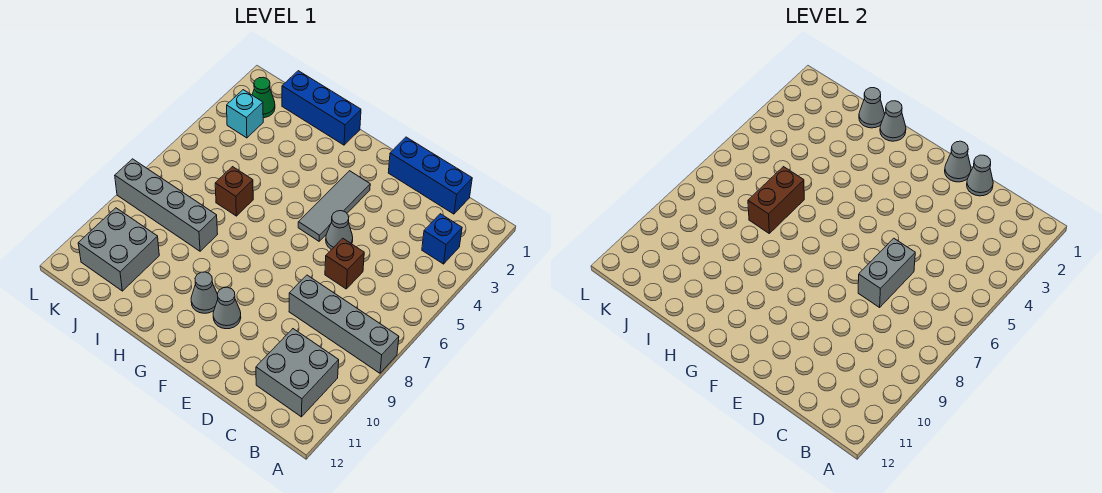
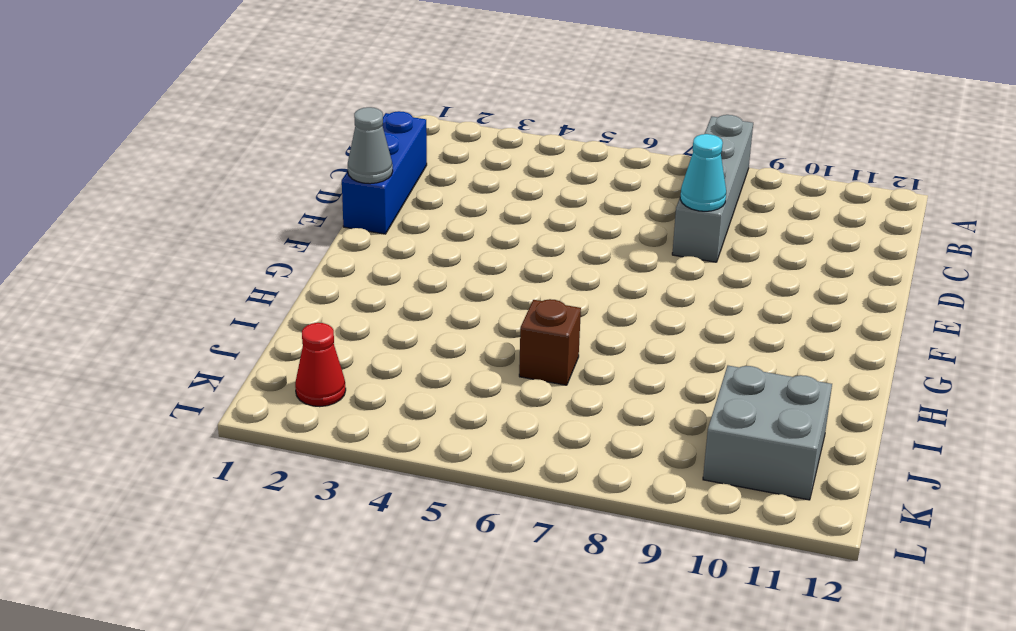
cyan 1x1 cone [680,134,726,211] -> none
red 1x1 cone [295,323,346,407] -> green 1x1 cone [252,77,275,118]
none -> blue 1x1 brick [422,214,462,264]
none -> grey 2x2 brick [256,329,339,417]
none -> brown 1x1 brick [325,238,364,289]

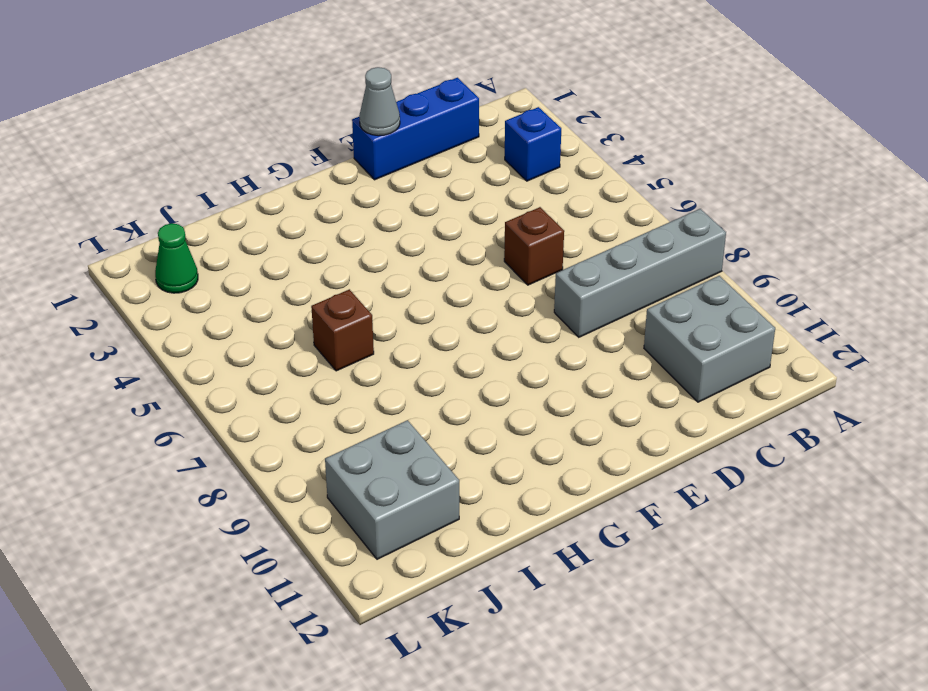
none -> grey 1x1 cone [326,211,353,250]
none -> grey 1x3 tile [298,171,370,241]
none -> grey 1x1 cone [213,287,241,329]

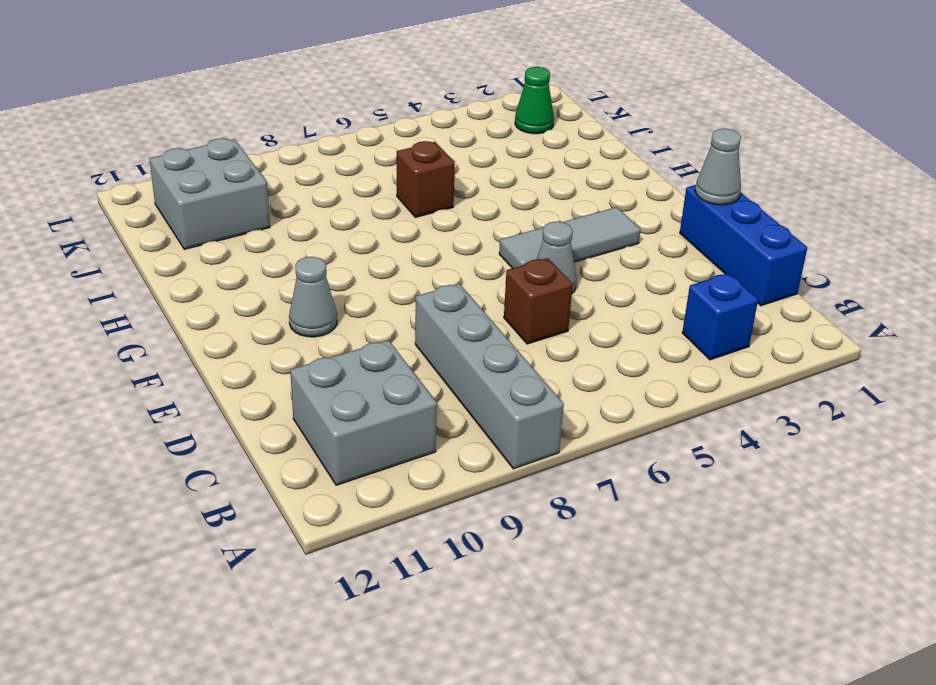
none -> grey 1x1 cone [191,272,218,313]
none -> blue 1x3 brick [282,71,361,145]
none -> grey 1x4 brick [115,159,218,251]

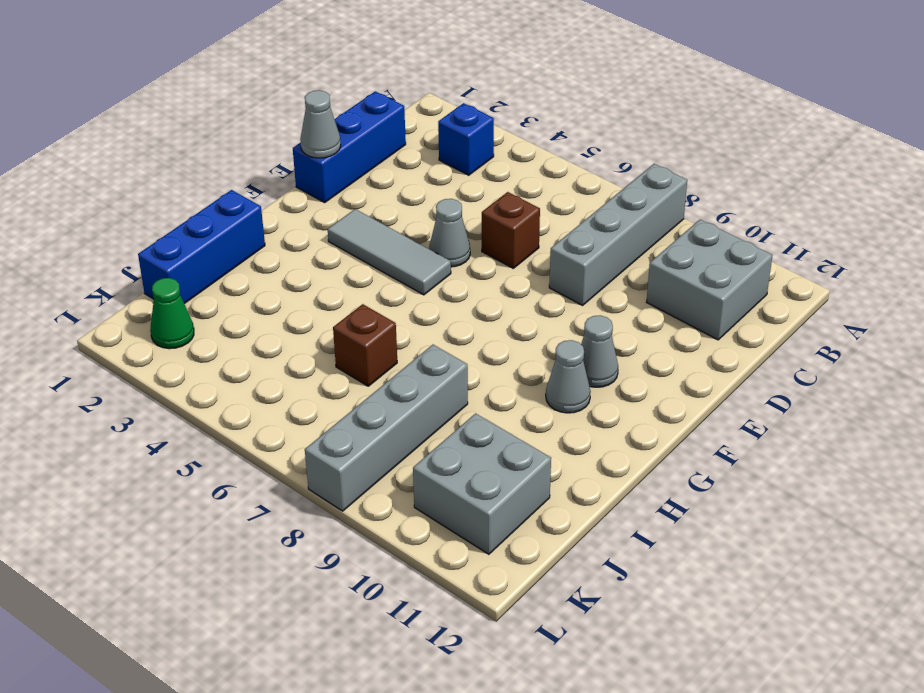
none -> cyan 1x1 brick [227,90,263,138]
none -> grey 1x1 cone [967,155,993,196]
none -> grey 1x2 brick [858,238,915,307]

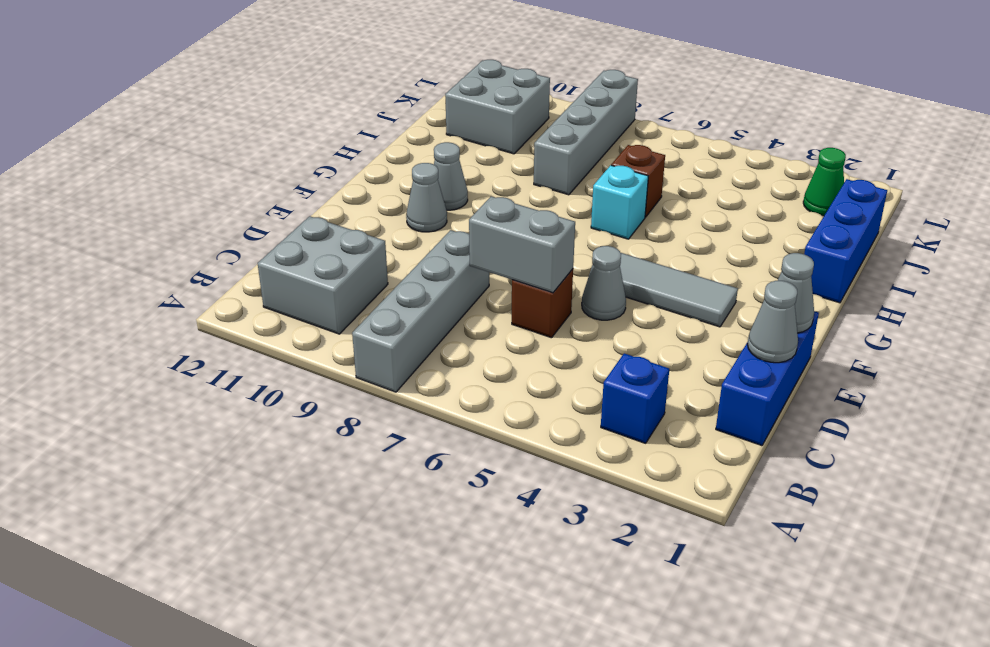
cyan 1x1 brick [591,165,648,239] -> cyan 1x1 brick moved to [227,90,263,138]
none -> grey 1x1 cone [880,101,906,141]
none -> grey 1x1 cone [859,88,885,128]
none -> brown 1x2 brick [748,167,804,233]

